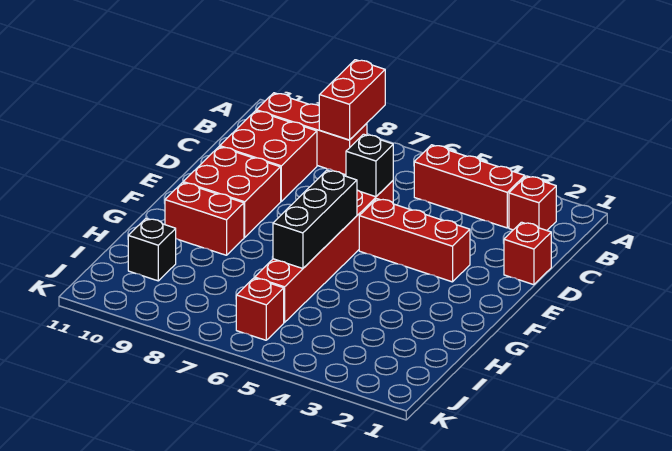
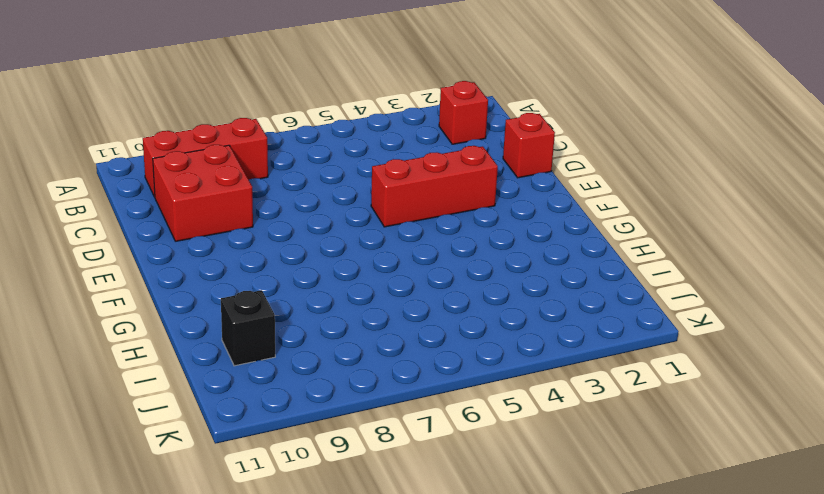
none -> red 1x3 brick [414,145,525,228]
none -> red 1x6 brick [255,181,393,322]
none -> red 2x2 brick [183,147,281,237]

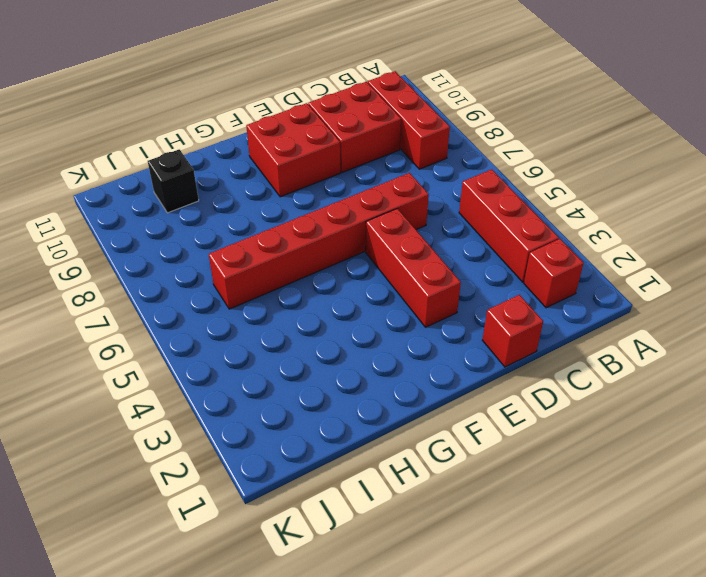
none -> red 1x2 brick [165,183,244,255]
none -> red 1x1 brick [236,278,284,340]
none -> red 1x2 brick [319,60,385,140]

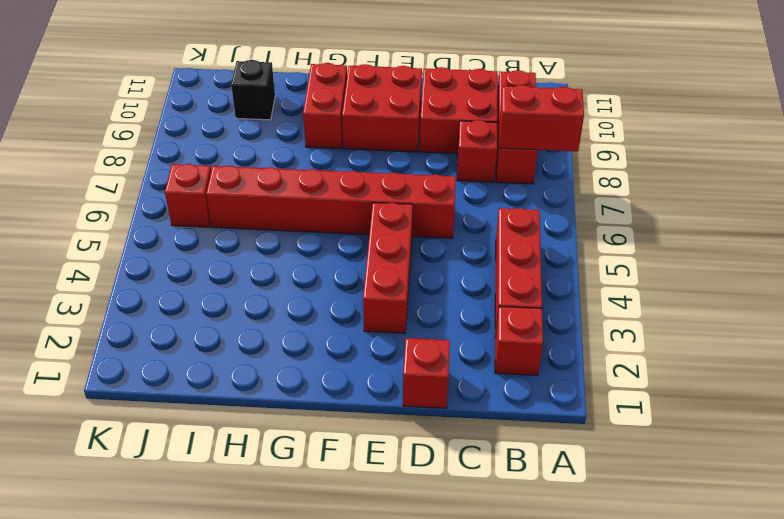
red 1x1 brick [457,120,497,182] -> none
none -> black 1x1 brick [346,134,393,197]
none -> black 1x3 brick [273,170,357,268]

